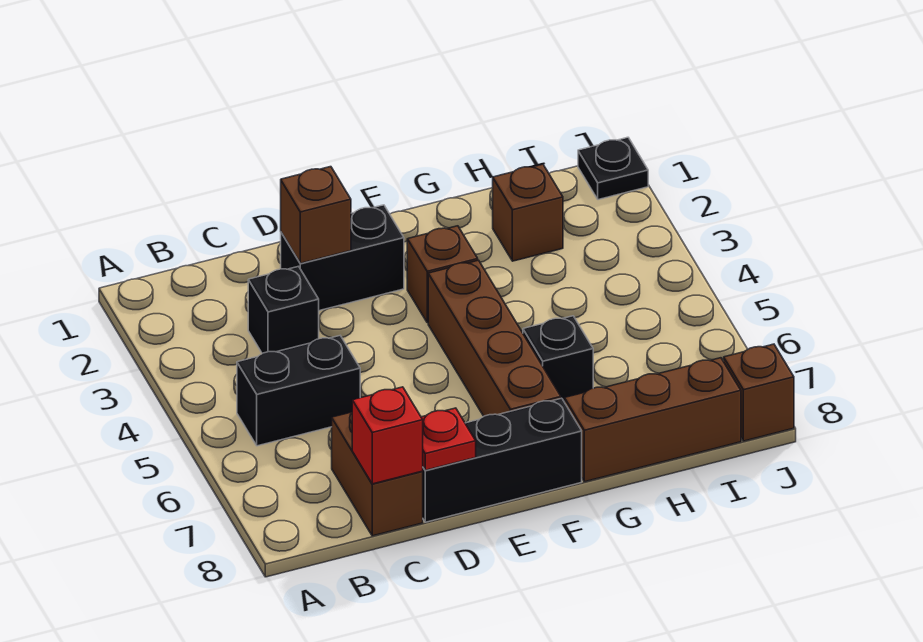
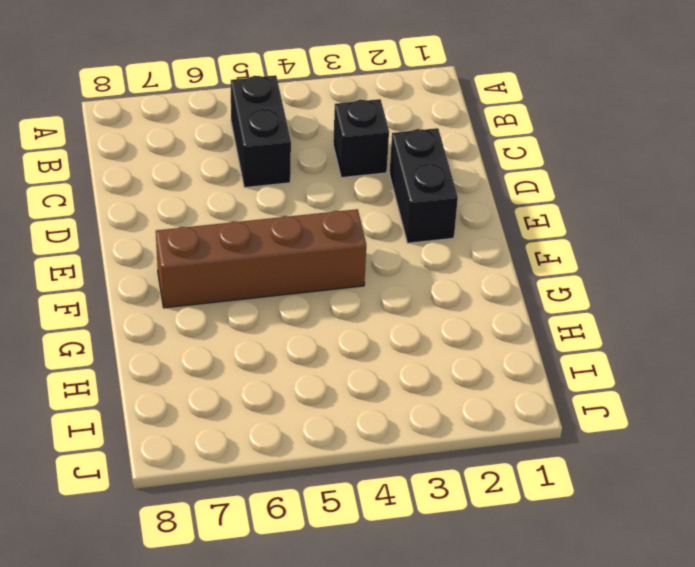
none -> brown 1x2 brick [332,412,423,536]
none -> black 1x3 brick [422,398,582,522]
none -> brown 1x1 brick [407,226,478,323]

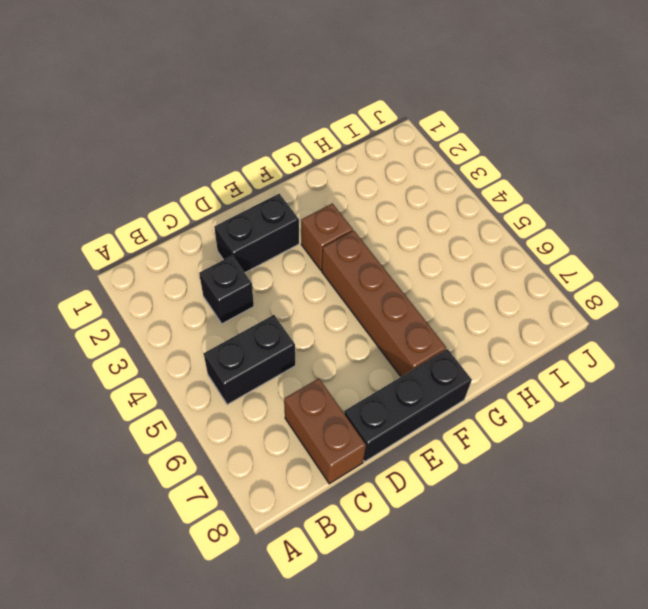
none -> black 1x1 brick [523,316,593,402]
none -> brown 1x3 brick [565,358,741,482]
none -> brown 1x1 brick [493,164,563,261]

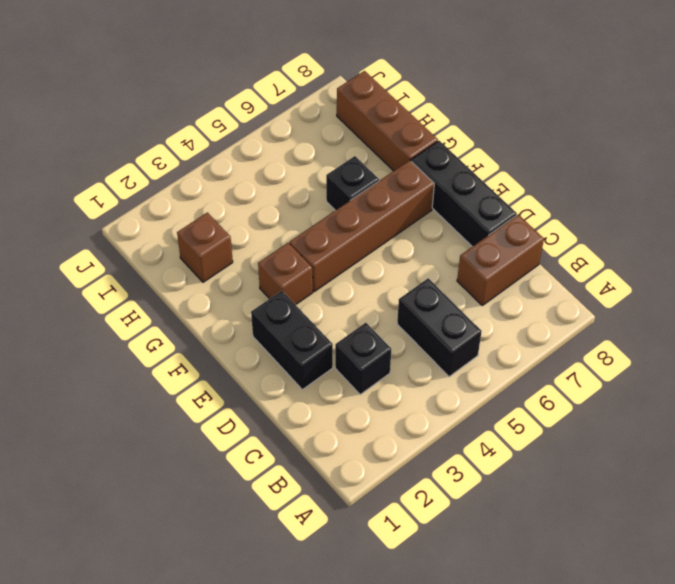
none -> black 1x1 plate [578,137,648,200]
none -> brown 1x1 brick [724,344,794,441]
none -> red 1x1 brick [352,387,423,484]

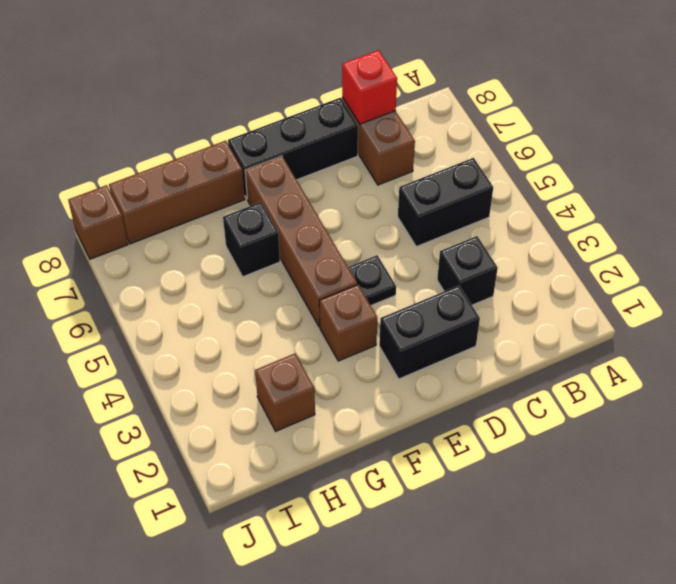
black 1x1 plate [348,255,396,305] -> black 1x1 plate moved to [578,137,648,200]
none -> brown 1x1 brick [281,167,351,263]
none -> red 1x1 plate [421,408,476,470]

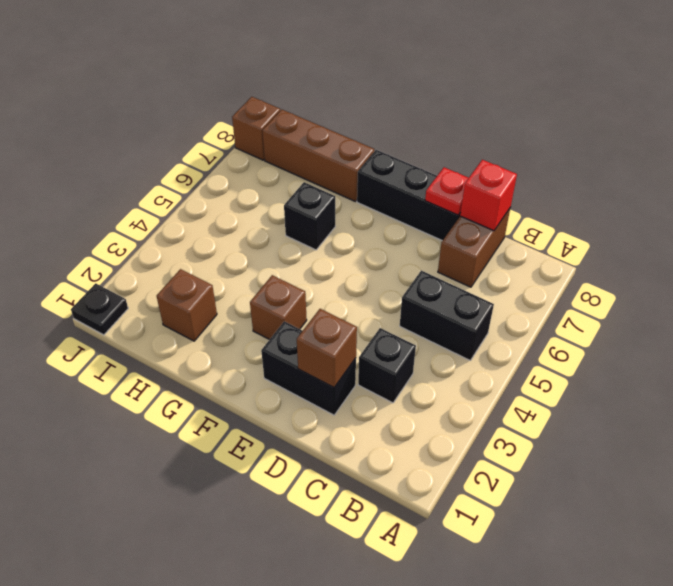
none -> brown 1x4 brick [428,260,561,416]

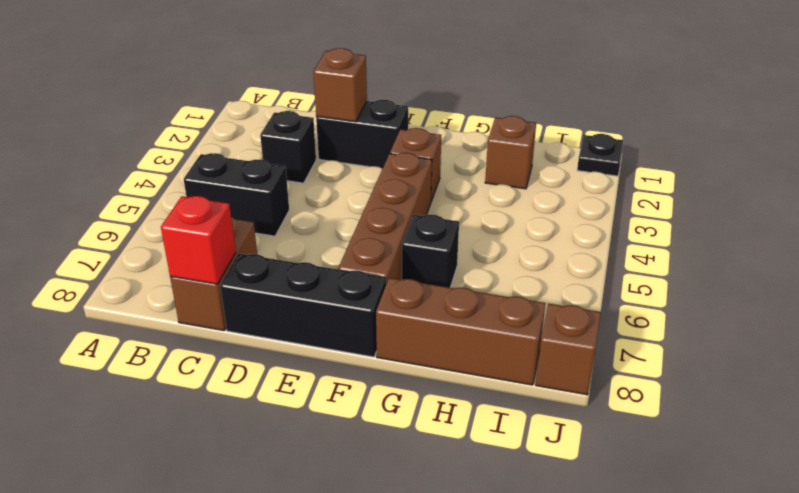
none -> red 1x1 plate [421,408,476,470]

